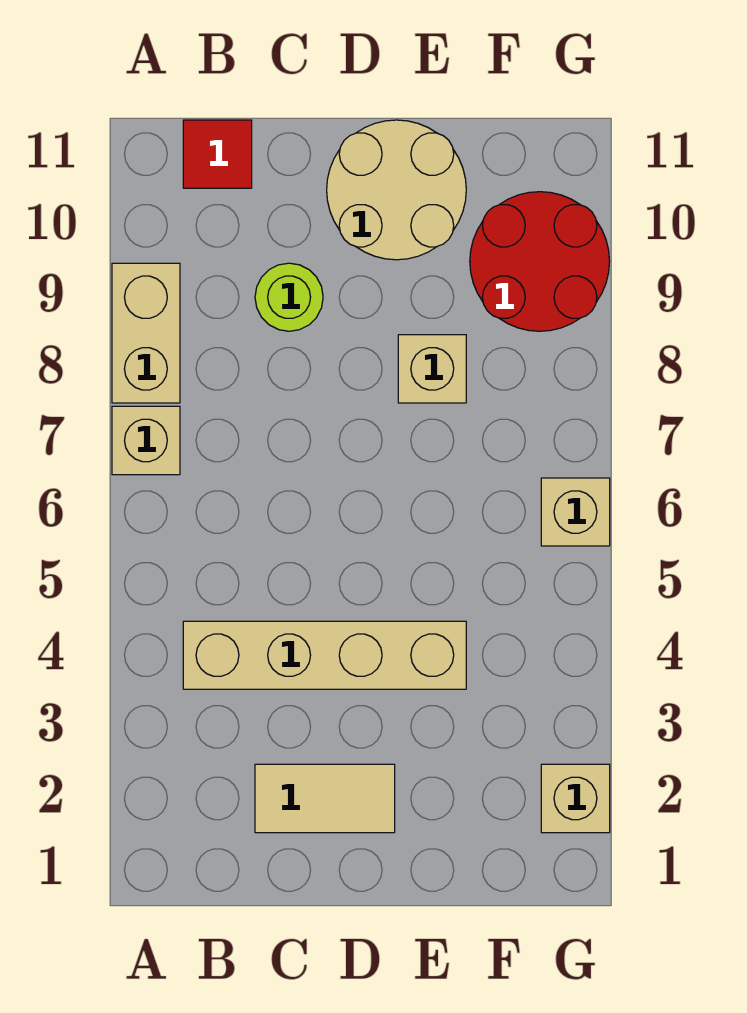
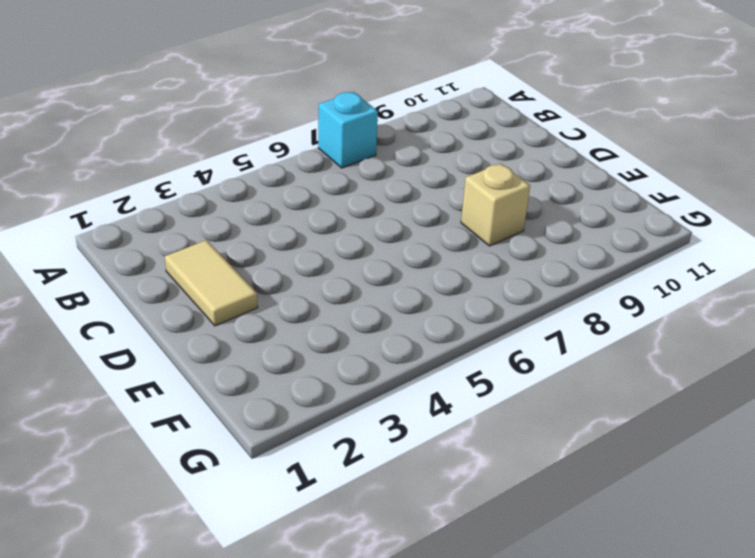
cyan 1x1 brick [318,92,378,168] -> tan 1x1 brick [112,406,180,475]
none -> tan 1x2 brick [112,263,180,403]
none -> tan 1x4 brick [183,621,466,689]

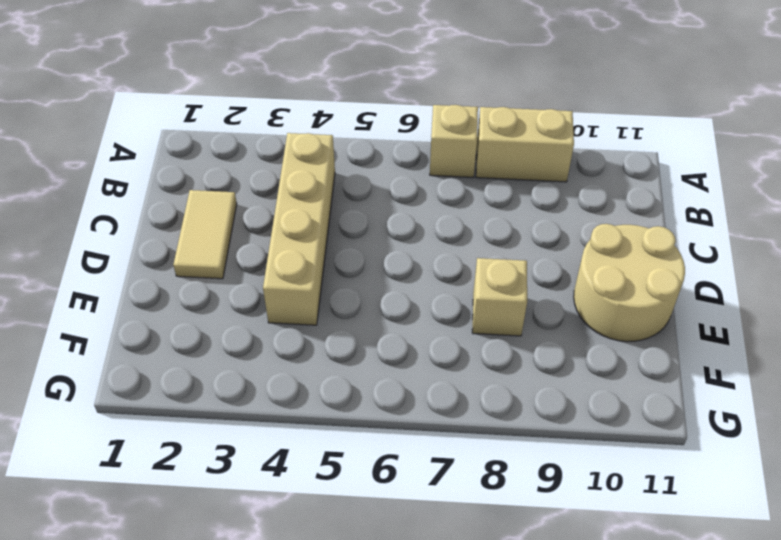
none -> red 1x1 tile [183,120,252,188]
none -> lime 1x1 round brick [255,263,323,331]

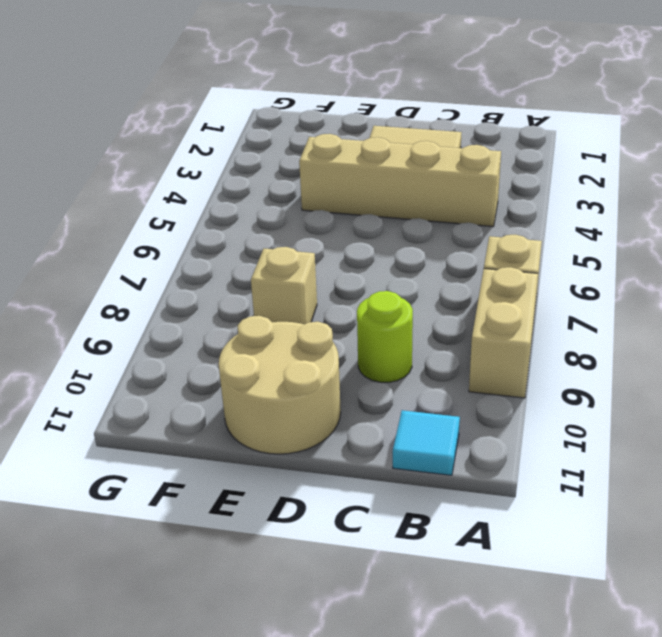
cyan 1x1 tile [393,410,460,475] -> red 1x1 tile [183,120,252,188]
none -> red 2x2 round brick [470,192,610,331]
none -> tan 1x1 brick [541,764,610,833]

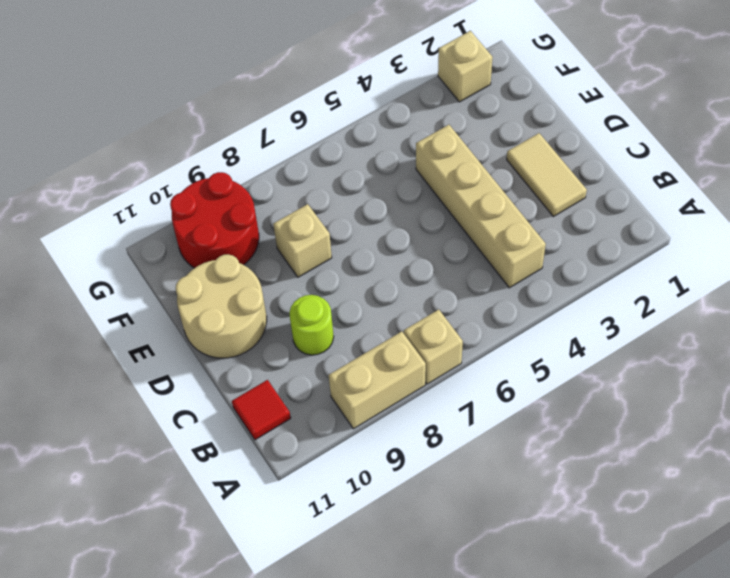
none -> tan 1x1 brick [541,478,610,546]

